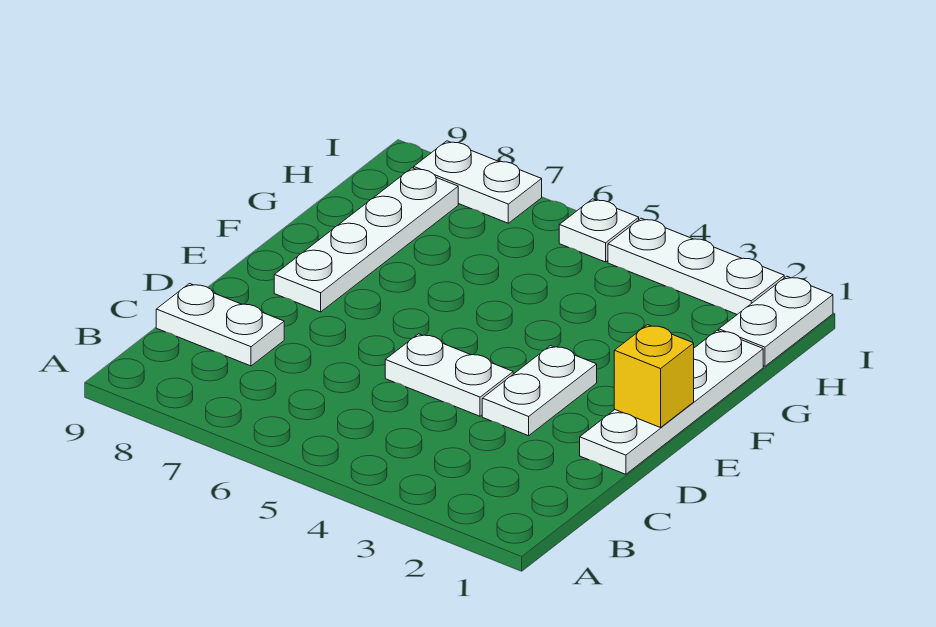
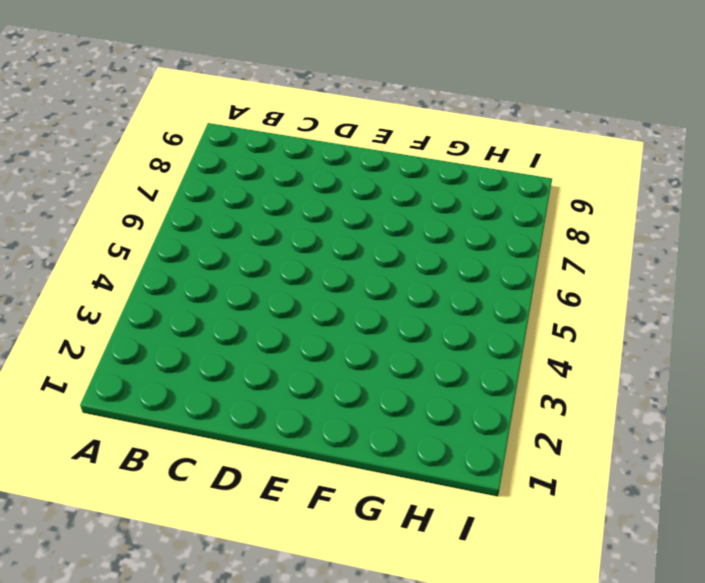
none -> white 1x2 plate [156,284,284,366]
none -> white 1x4 plate [580,330,763,474]

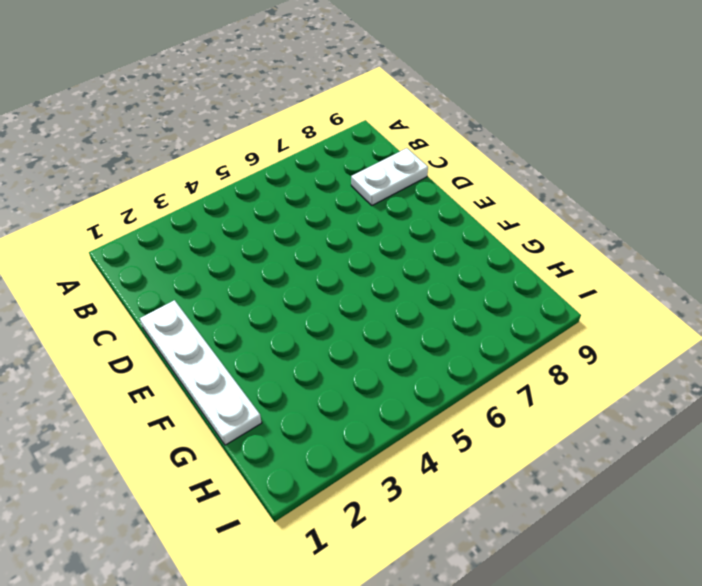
none -> white 1x2 plate [482,346,597,436]
none -> white 1x2 plate [385,334,513,416]

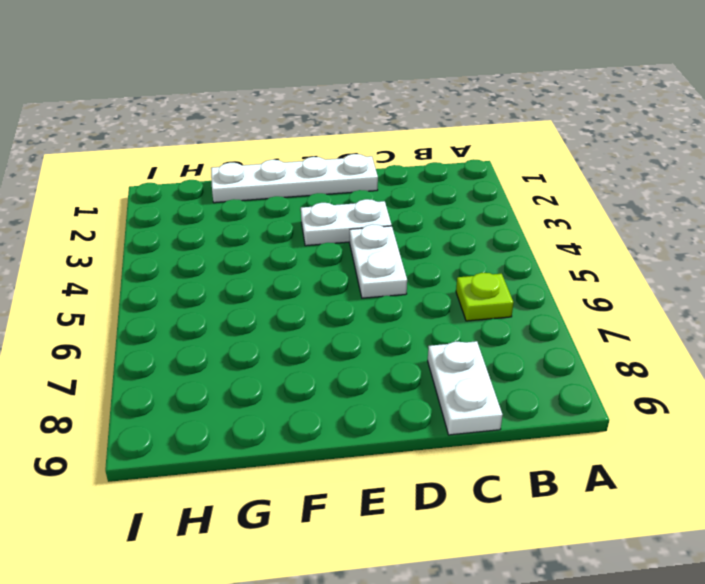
lime 1x1 plate [456,273,514,321] -> none
none -> white 1x4 plate [274,168,458,312]
none -> white 1x2 plate [719,276,833,366]

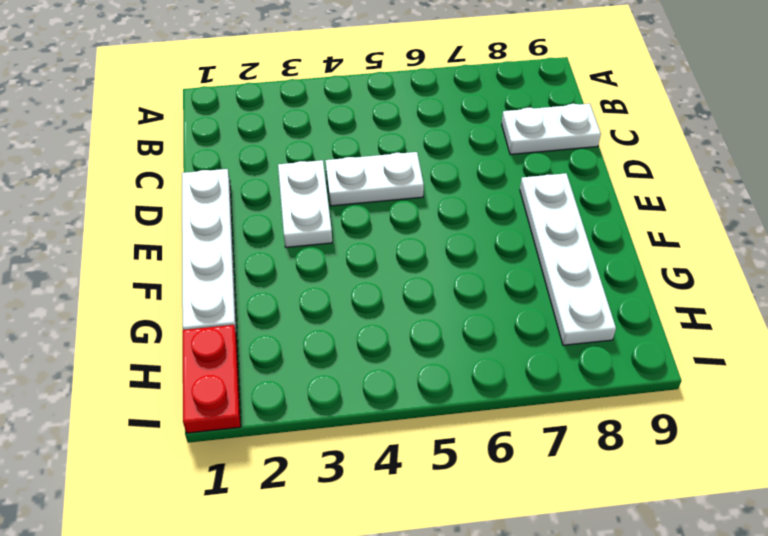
red 1x2 plate [183,325,241,433] -> white 1x2 plate [719,276,833,366]
none -> white 1x3 plate [608,218,784,314]
none -> white 1x1 plate [559,199,639,262]

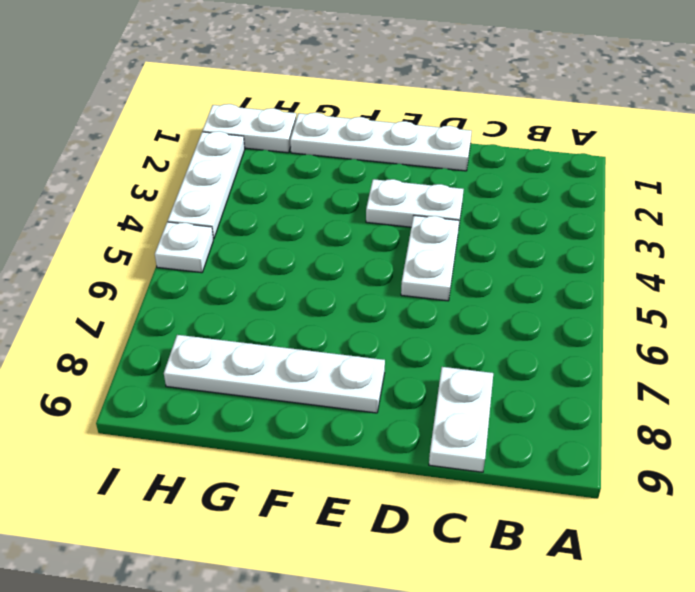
none -> white 1x2 plate [414,141,542,223]
none -> yellow 1x1 brick [614,325,694,428]

